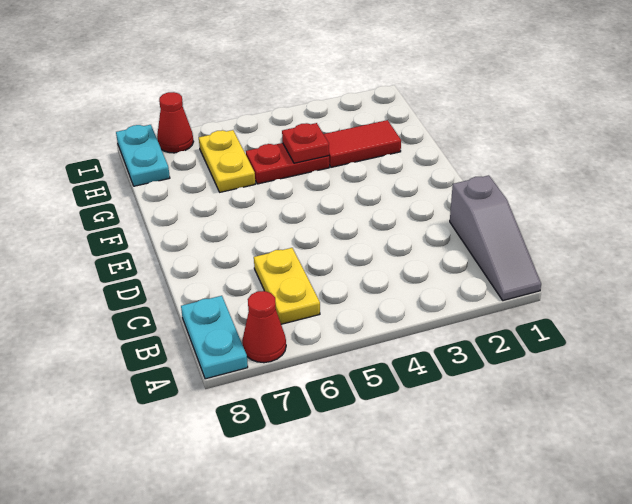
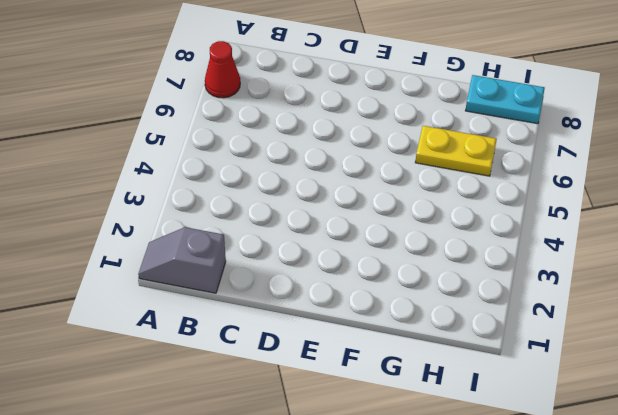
grey 1x2 slope [138,227,226,293] -> grey 1x3 slope [450,175,541,301]
none -> cyan 1x2 plate [181,296,248,379]
none -> yellow 1x2 plate [254,248,320,324]

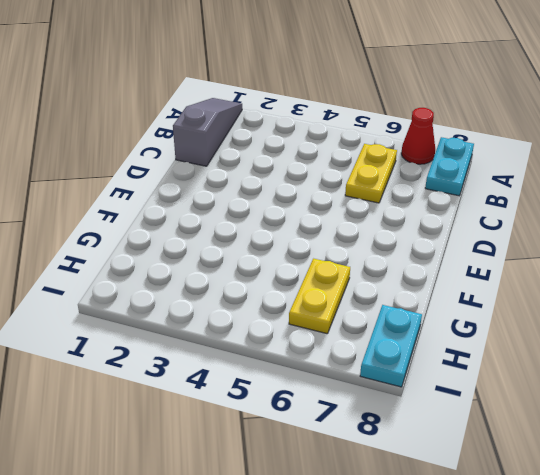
none -> red 1x2 tile [324,120,401,167]
none -> red 1x2 plate [246,143,329,184]

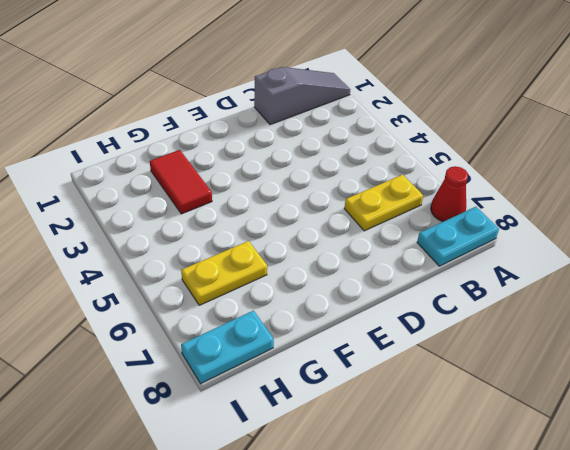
none -> red 1x2 plate [246,143,329,184]
none -> red 1x1 cone [157,92,194,153]

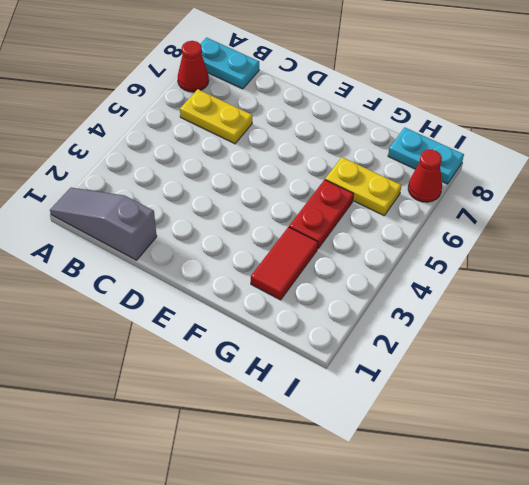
none -> red 1x1 plate [282,123,329,163]

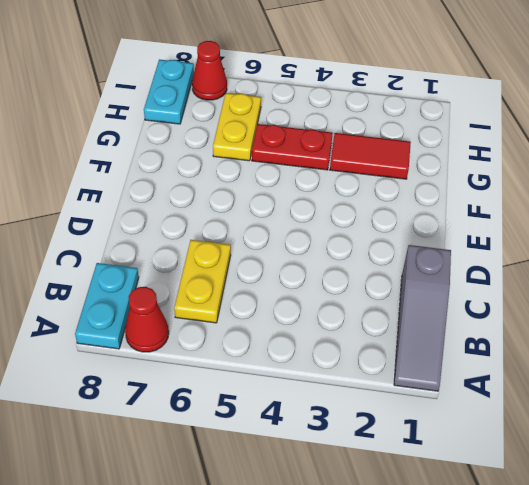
none -> red 1x1 plate [282,123,329,163]

